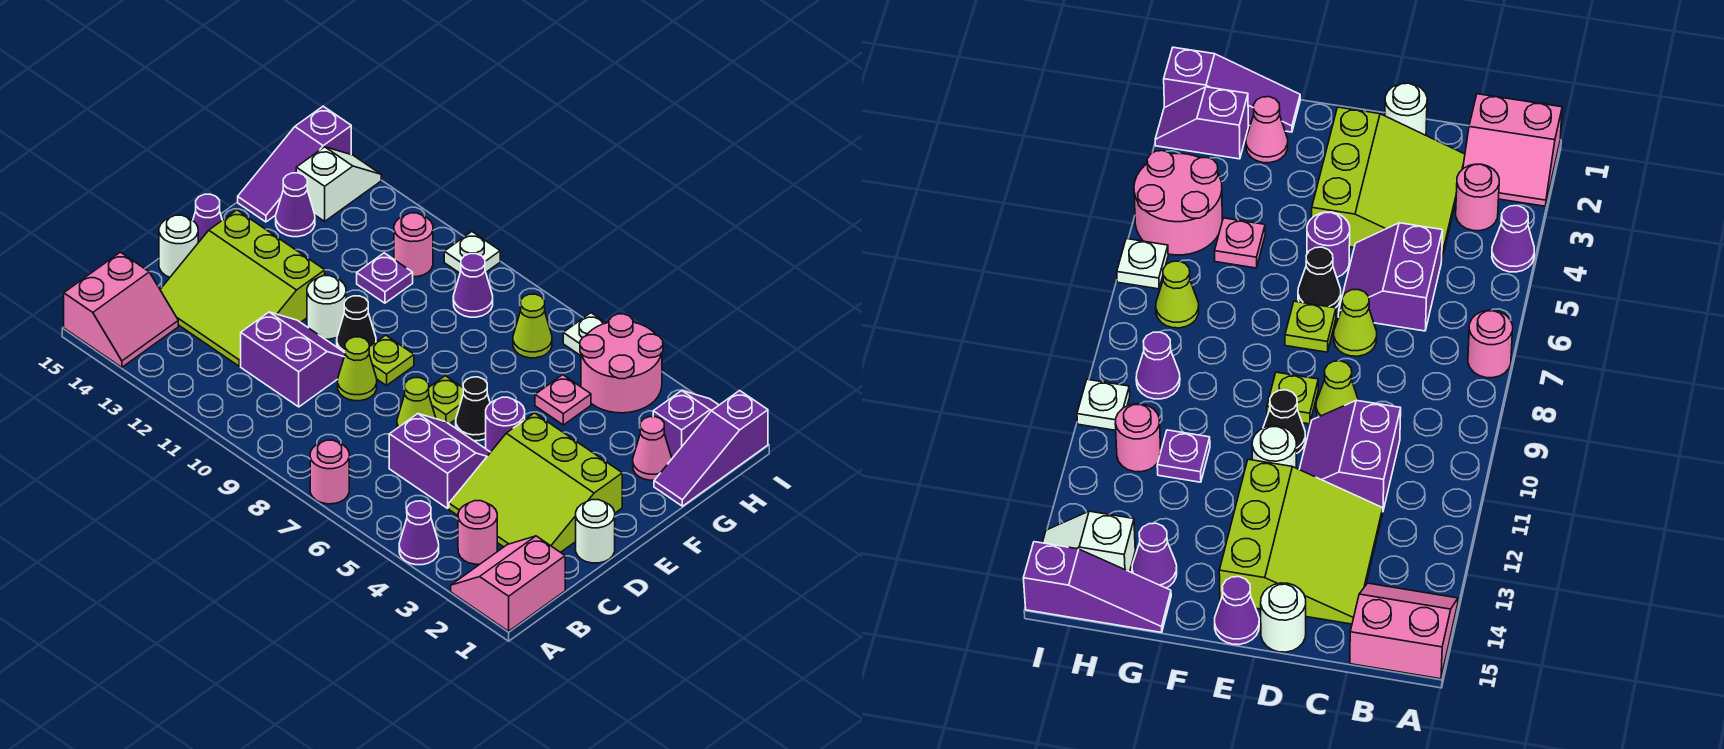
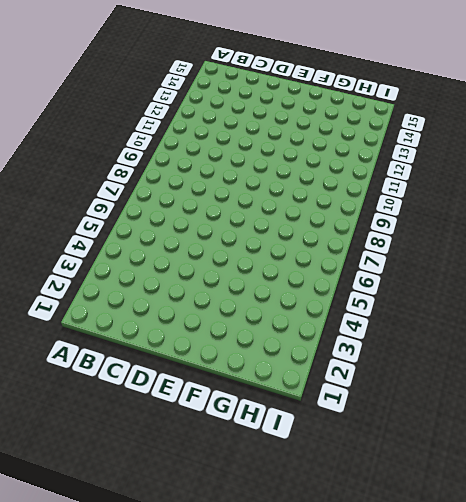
none -> pink 2x2 slope [451,536,565,631]
none -> purple 1x1 cone [399,501,439,565]
none -> pink 1x1 round brick [310,440,349,504]
none -> pink 2x2 slope [64,252,178,367]

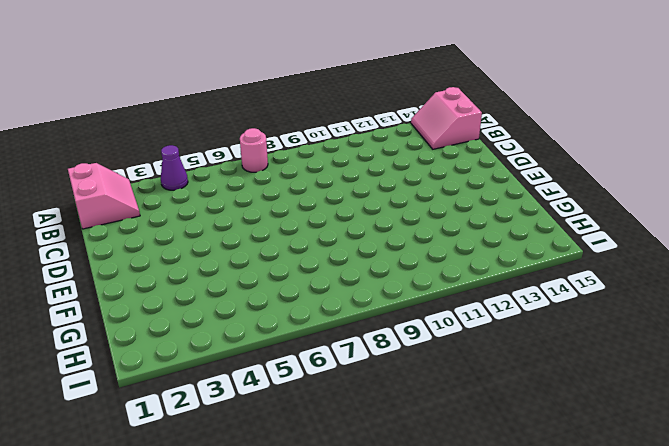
none -> pink 1x1 round brick [458,501,497,564]
none -> lime 3x3 slope [449,413,622,552]
none -> purple 2x2 slope [389,414,490,508]
none -> purple 2x2 slope [241,312,345,407]

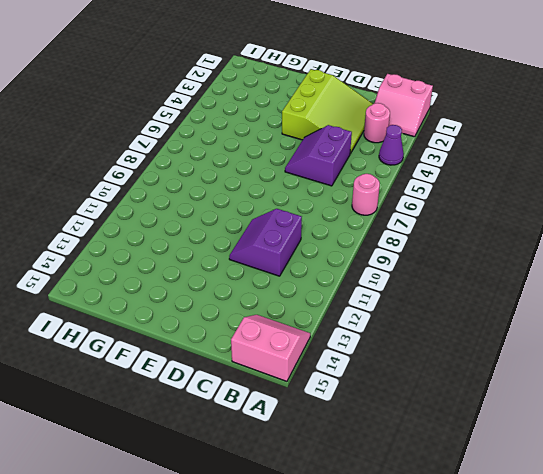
none -> lime 3x3 slope [160,210,325,366]
none -> white 1x1 round brick [576,500,615,563]
none -> lime 1x1 cone [397,378,436,428]
none -> lime 1x1 cone [338,337,377,401]

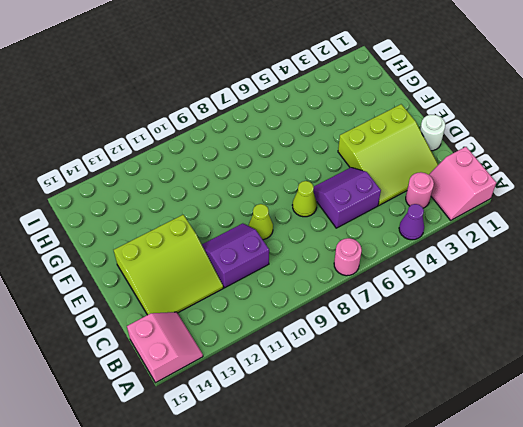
none -> white 1x1 round brick [159,215,198,277]
none -> purple 1x1 round brick [486,397,525,452]
none -> black 1x1 cone [456,377,490,441]
none -> lime 1x1 plate [429,376,463,424]

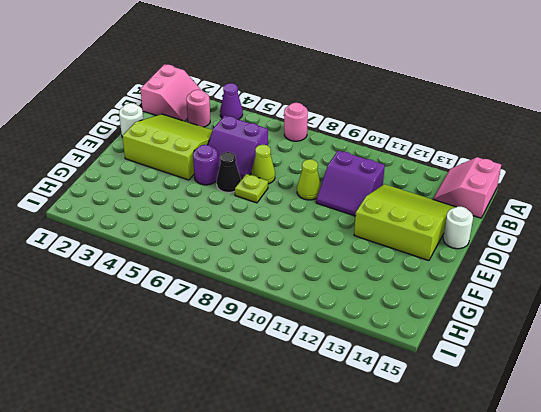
none -> lime 1x1 plate [369,335,414,386]
none -> black 1x1 cone [337,296,376,353]
none -> white 1x1 round brick [307,276,346,339]
none -> purple 1x1 cone [193,194,222,243]

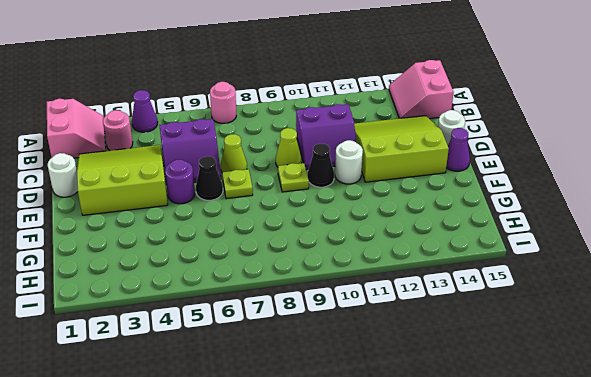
none -> purple 1x3 slope [654,391,768,506]
none -> pink 1x1 cone [633,417,672,480]
none -> pink 1x1 plate [535,375,591,425]
none -> purple 1x1 plate [357,253,413,303]

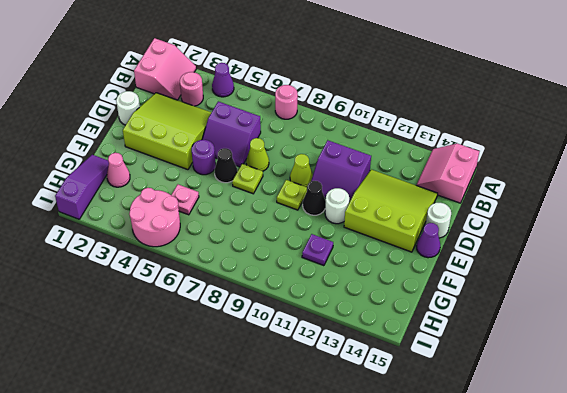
none -> purple 1x1 cone [276,173,315,237]
none -> purple 1x3 slope [238,106,351,222]
none -> purple 1x2 slope [653,390,719,458]
none -> lime 1x1 cone [513,294,552,358]

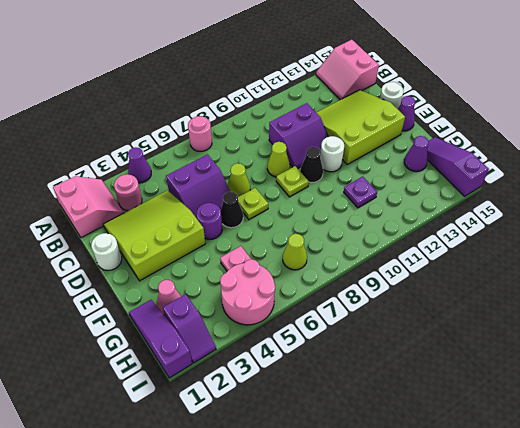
none -> purple 1x1 cone [453,254,493,317]
none -> pink 1x1 round brick [394,213,433,277]
none -> white 1x2 slope [296,147,381,221]
none -> white 1x1 plate [563,313,605,356]

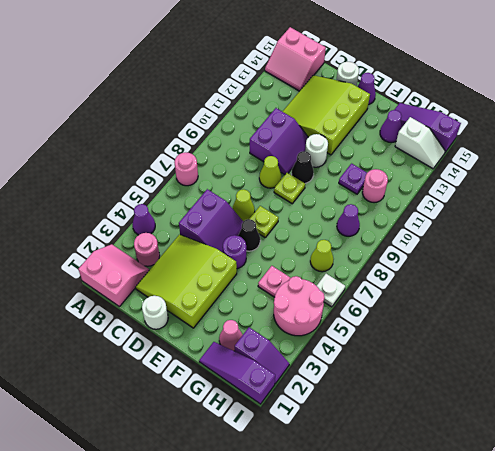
none -> white 1x1 plate [444,232,500,273]

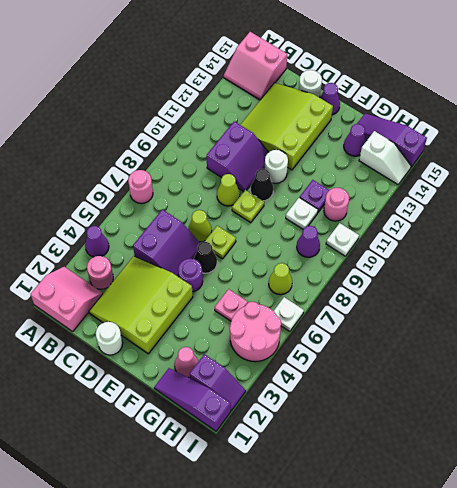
white 1x1 plate [286,197,318,230] -> none

